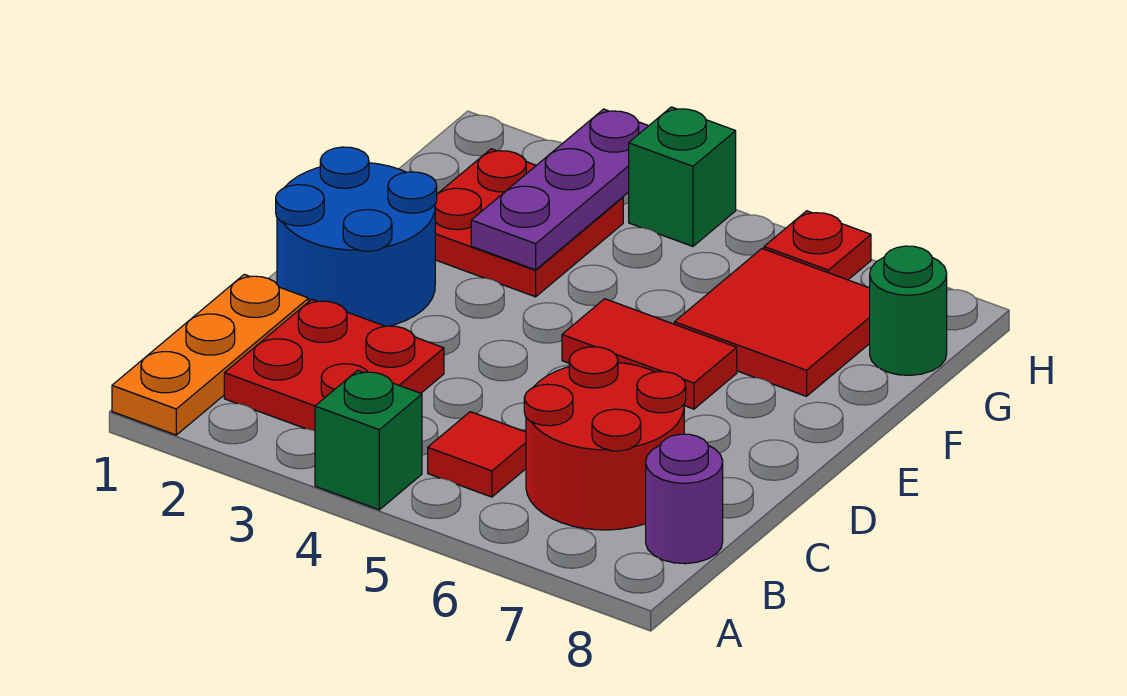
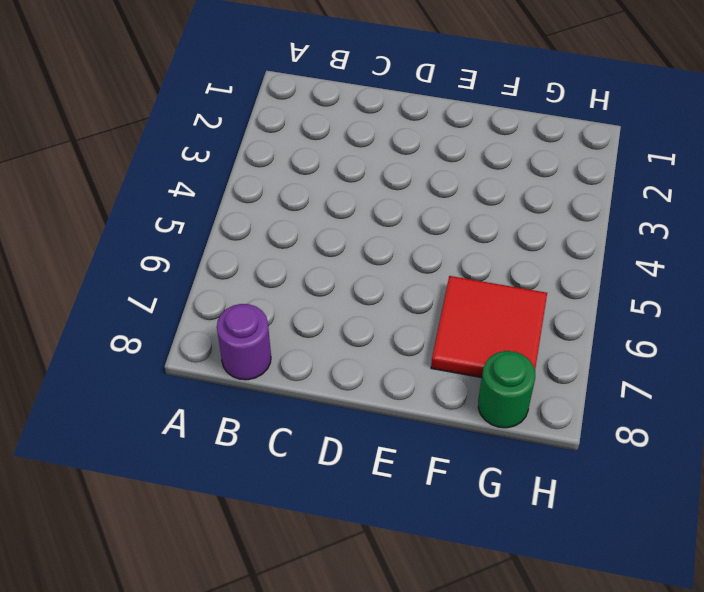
none -> orange 1x3 plate [112,274,309,435]
none -> green 1x1 brick [315,370,422,510]
none -> red 2x2 plate [224,299,444,431]

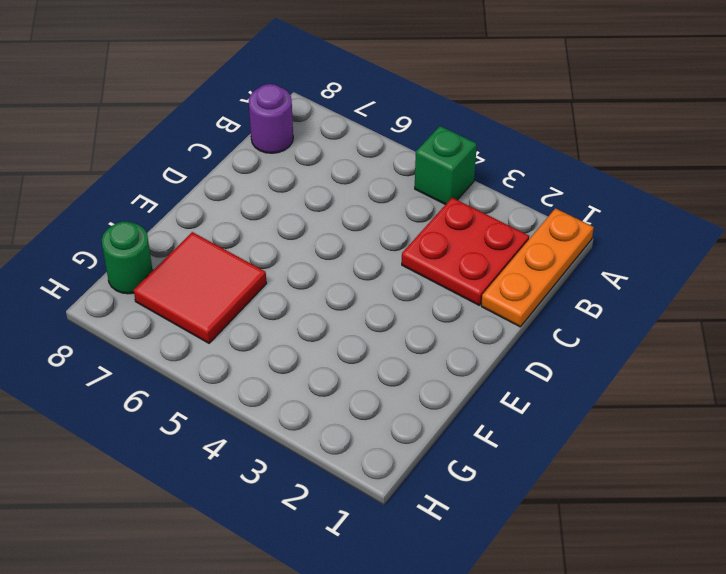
none -> red 1x1 tile [428,412,526,497]
none -> red 2x2 round brick [524,347,686,530]
none -> blue 2x2 round brick [276,147,437,326]

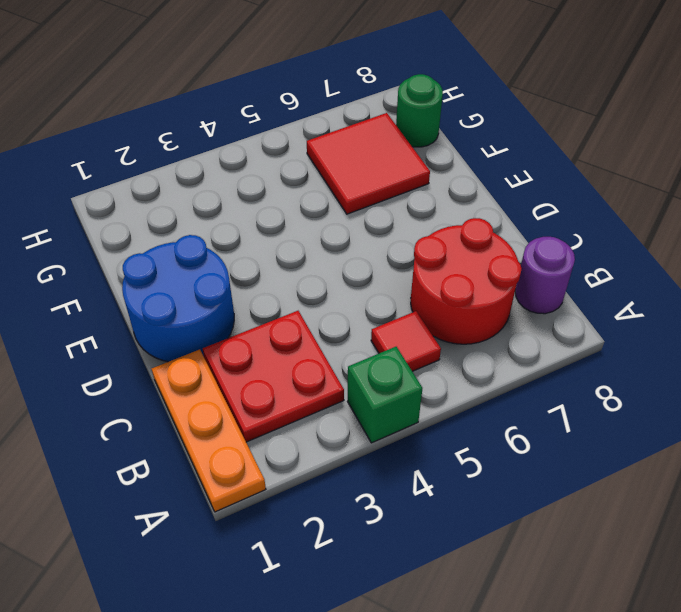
none -> red 1x2 tile [562,299,737,409]
none -> red 2x2 plate [435,149,623,297]
none -> green 1x1 brick [629,107,736,246]

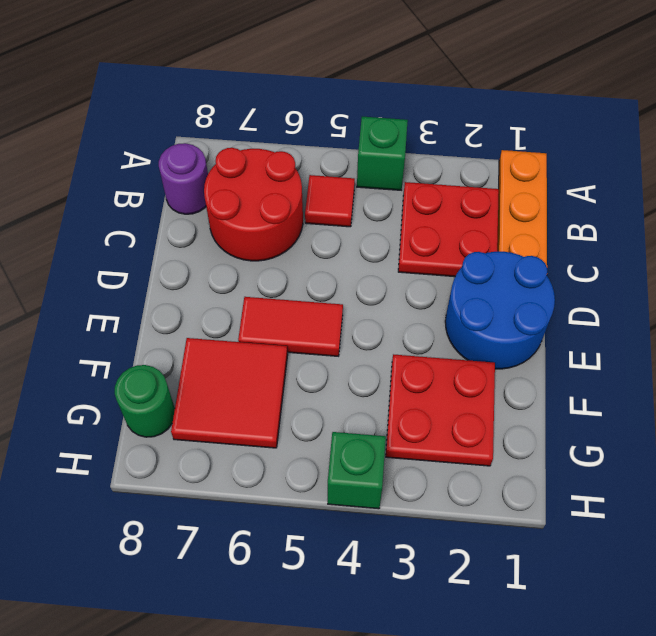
none -> red 1x1 plate [764,211,871,280]
none -> purple 1x3 plate [471,109,648,270]

